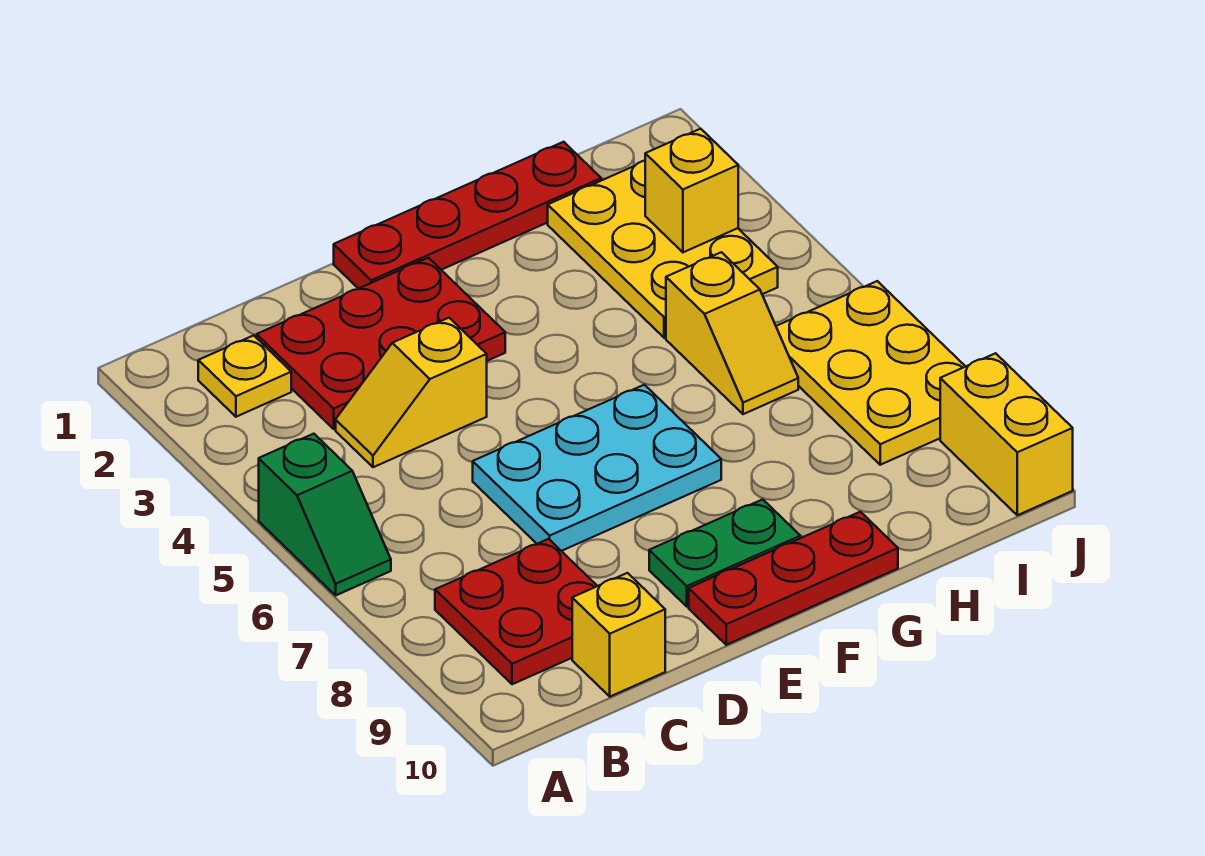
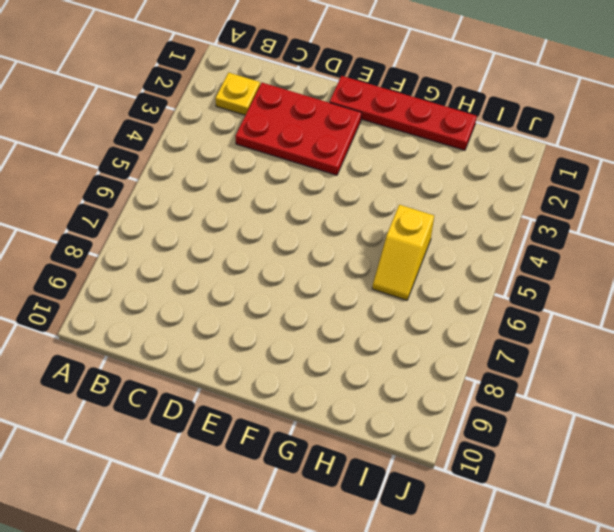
none -> green 1x2 slope [259,434,391,595]
none -> red 2x2 plate [435,539,597,684]
none -> yellow 1x2 slope [336,318,487,467]

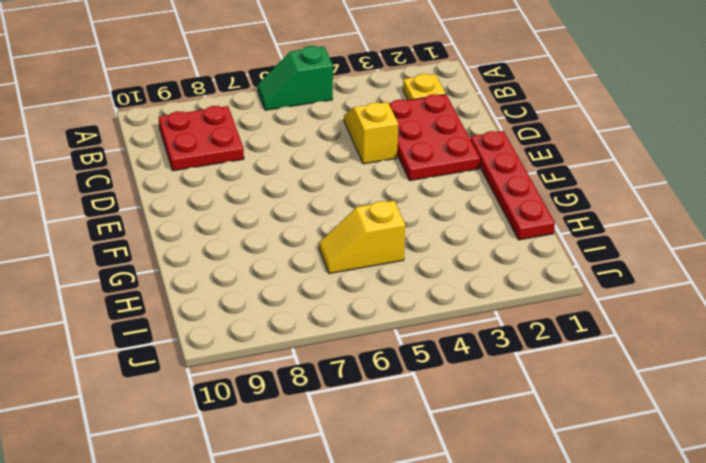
none -> yellow 1x1 brick [572,573,665,697]
none -> cyan 2x3 plate [473,385,721,551]
none -> green 1x2 plate [649,499,800,606]

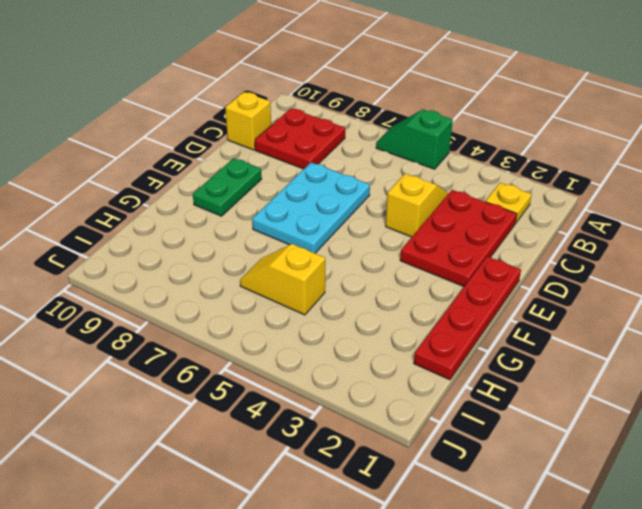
none -> red 1x3 plate [689,512,898,645]
none -> yellow 2x3 plate [548,161,778,338]
none -> yellow 2x3 plate [776,281,966,465]

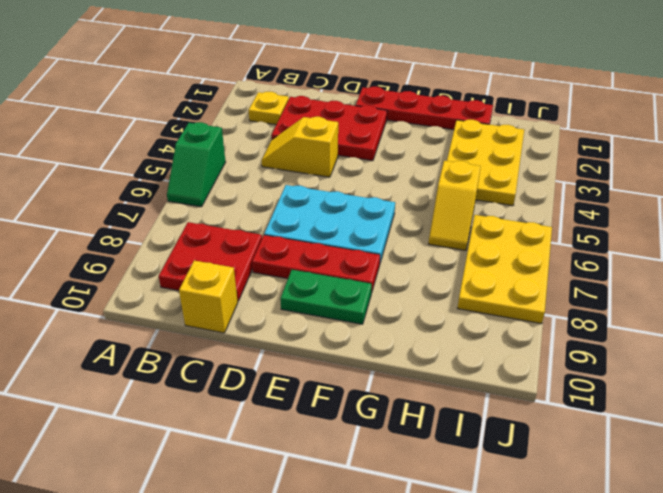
red 1x3 plate [252,235,380,293] -> red 1x3 plate moved to [689,512,898,645]
none -> yellow 1x2 brick [940,353,1073,515]
none -> yellow 1x1 brick [645,129,738,252]

